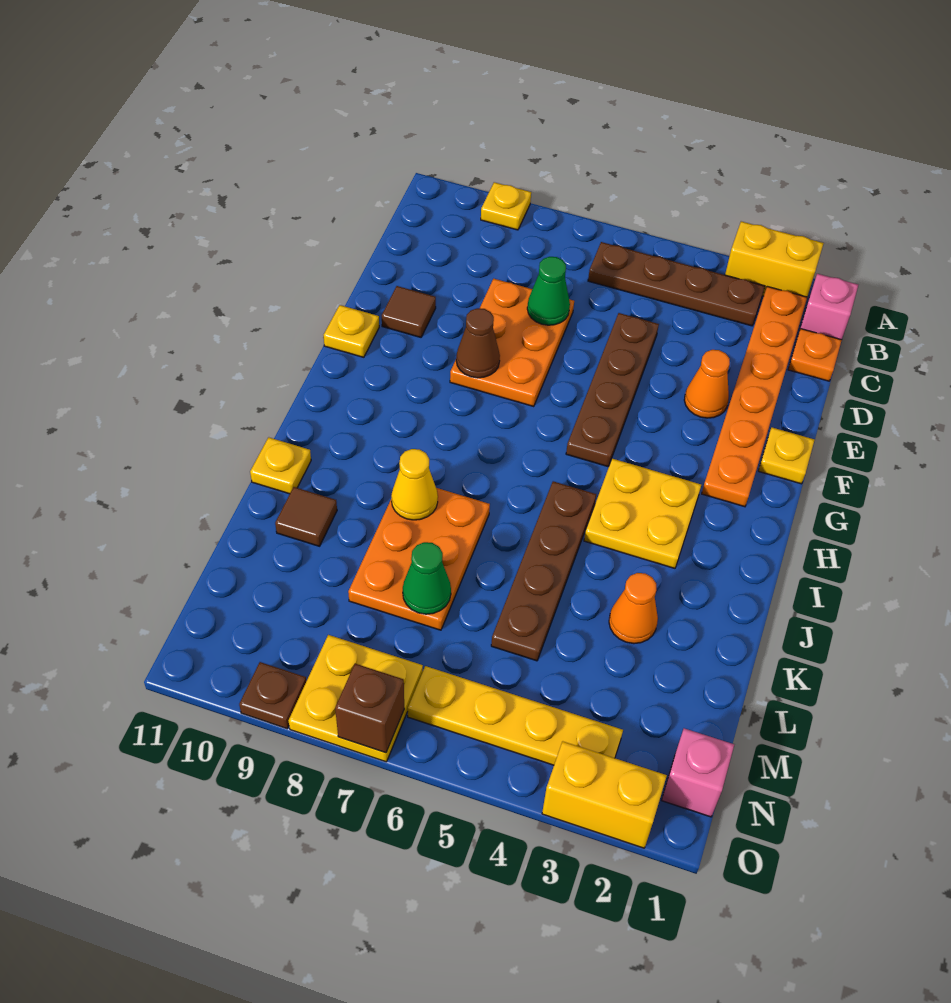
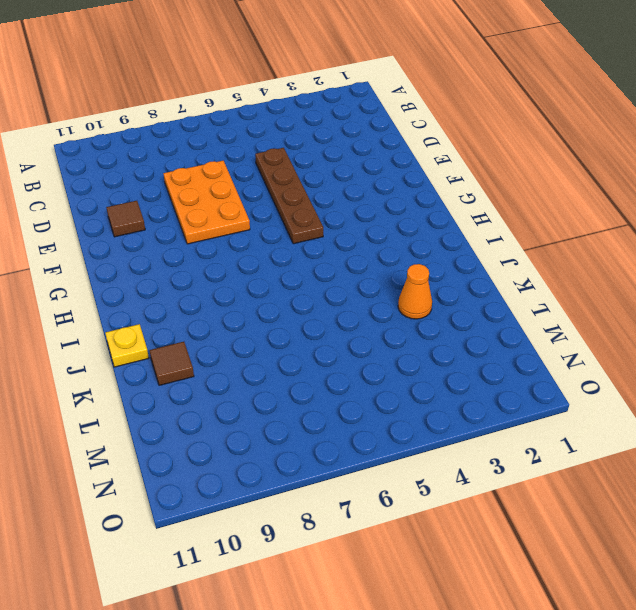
none -> yellow 1x2 brick [725,221,824,297]
none -> yellow 1x1 plate [481,182,531,230]
none -> pink 1x1 brick [800,274,858,340]

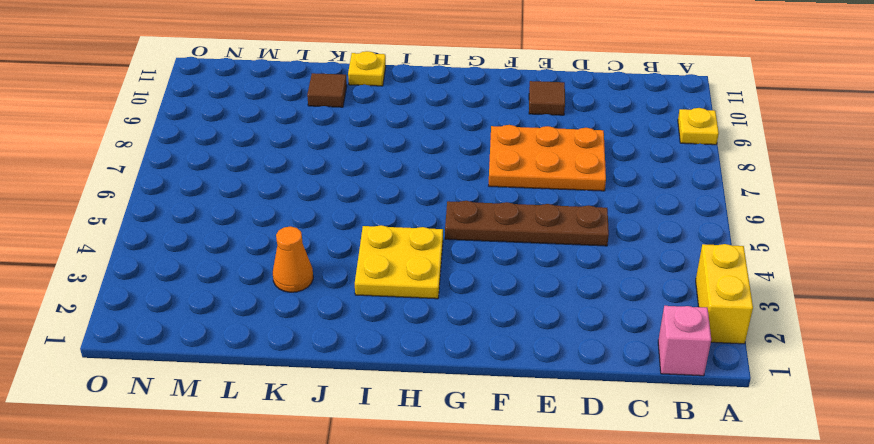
none -> orange 1x6 plate [702,286,807,507]
none -> brown 1x4 plate [588,242,765,326]
none -> orange 1x1 plate [788,329,842,381]

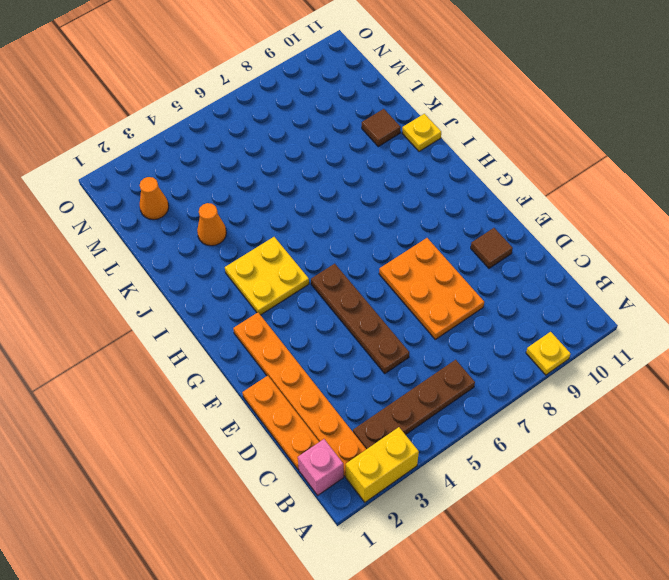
orange 1x3 plate [242,376,319,470] -> orange 1x1 plate [788,329,842,381]
orange 1x1 cone [140,177,169,220] -> orange 1x1 cone moved to [684,350,730,418]
none -> yellow 1x1 plate [758,428,815,484]
none -> yellow 1x1 plate [324,305,379,357]
none -> brown 1x4 plate [491,481,596,661]

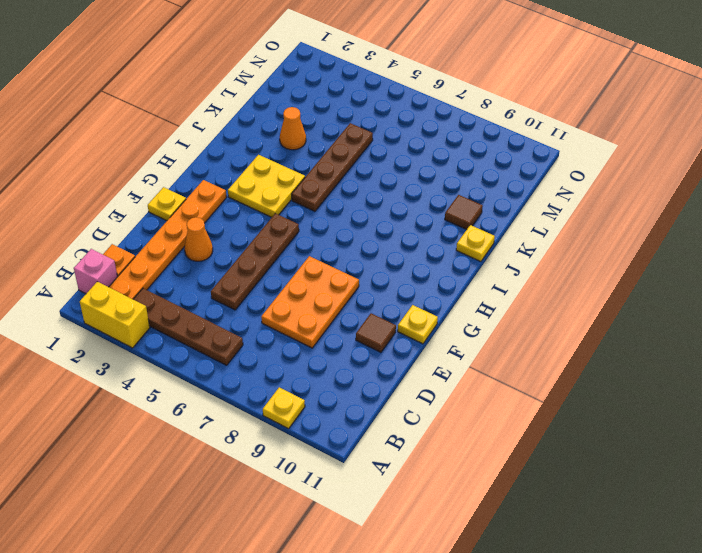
none -> orange 2x3 plate [348,488,490,630]
none -> pink 1x1 brick [662,728,734,817]
none -> yellow 1x4 plate [408,666,623,765]

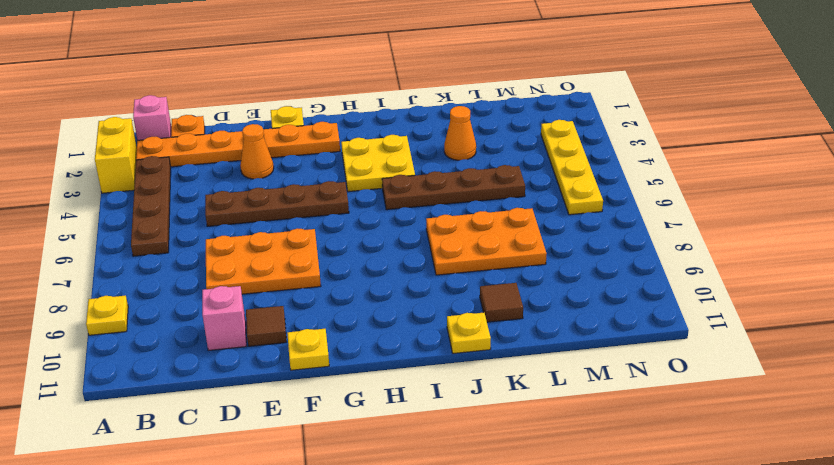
pink 1x1 brick [202,286,246,350] -> pink 1x1 brick moved to [662,728,734,817]
none -> yellow 2x2 plate [289,635,423,762]
none -> yellow 1x2 brick [542,741,667,848]
none -> brown 1x1 plate [239,662,306,729]

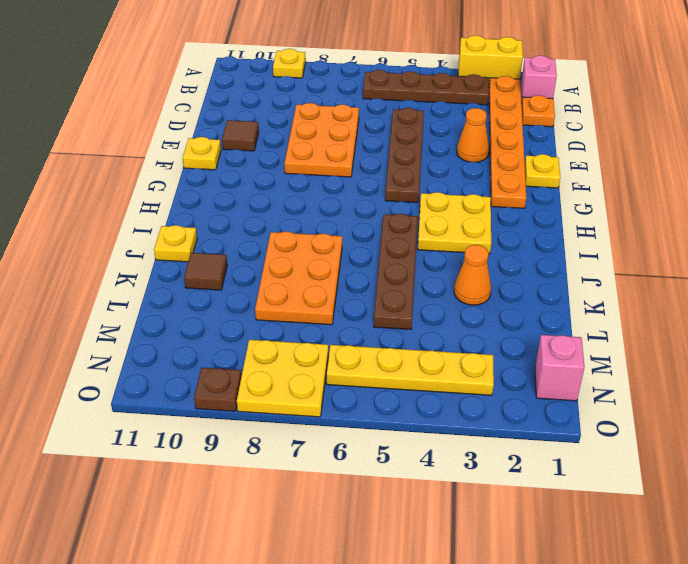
none -> yellow 1x2 brick [542,741,667,848]
none -> green 1x1 cone [527,257,570,325]
none -> brown 1x1 cone [456,308,500,378]

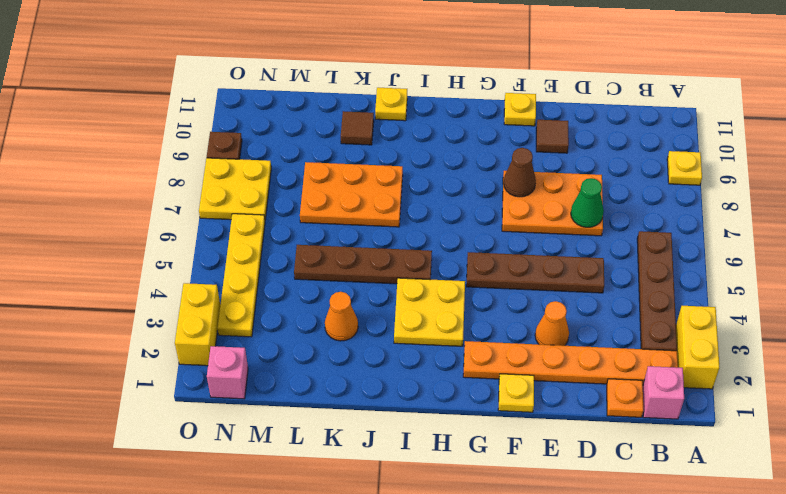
none -> yellow 1x1 cone [391,449,438,520]
none -> green 1x1 cone [403,542,451,614]
none -> brown 1x1 brick [335,664,404,753]

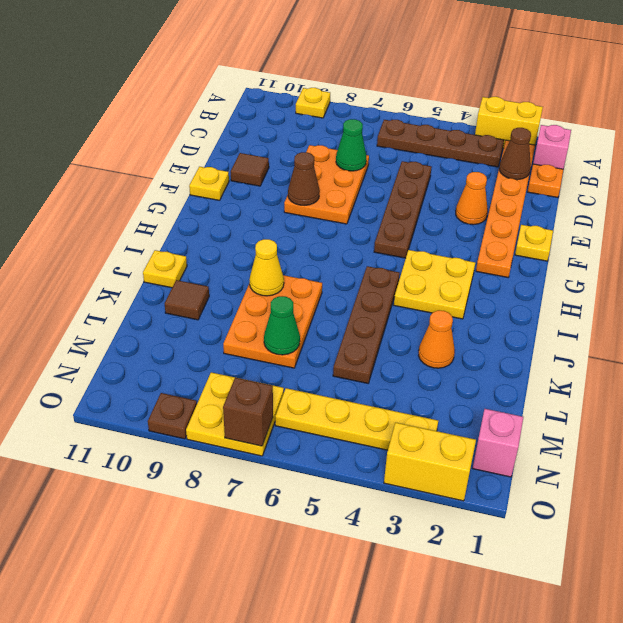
brown 1x1 cone [499,128,531,180] -> none

